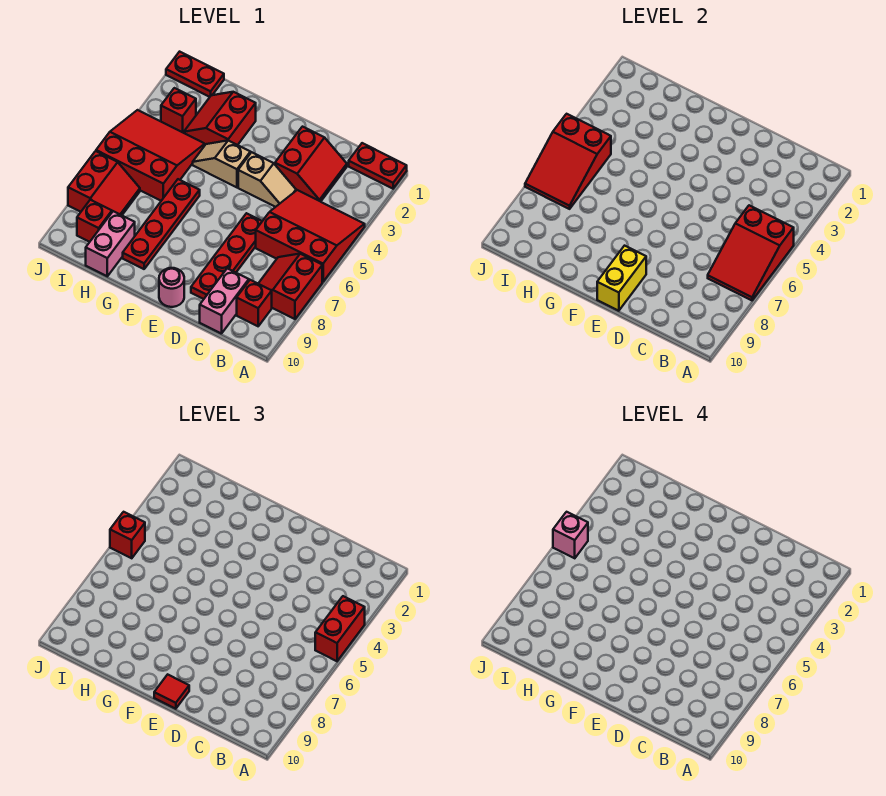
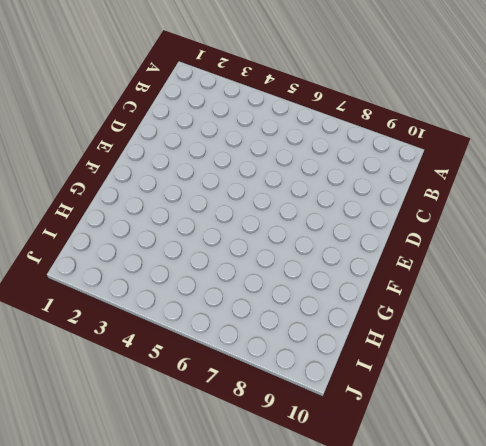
none -> red 1x2 plate [349,143,407,189]
none -> red 3x3 slope [256,190,365,282]
none -> red 2x2 slope [258,254,322,319]

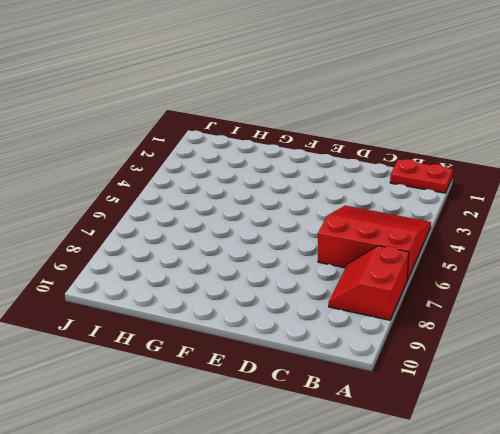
none -> red 1x1 brick [237,280,272,326]
none -> red 2x2 slope [275,127,347,202]
none -> pink 1x2 brick [200,268,249,334]

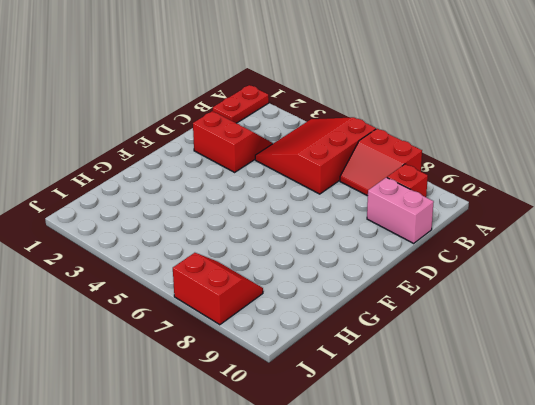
none -> tan 1x2 slope [238,152,296,207]
none -> red 1x4 plate [191,213,262,299]
none -> pink 1x1 round brick [159,268,184,307]

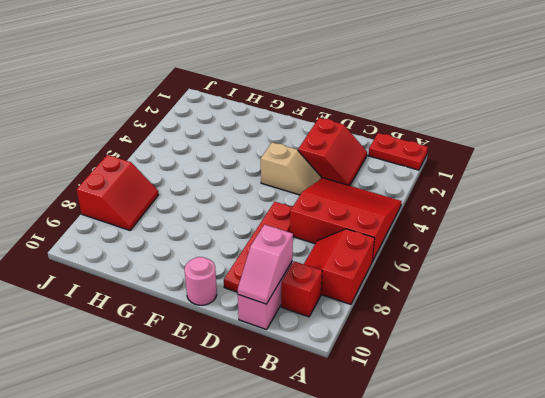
pink 1x2 slope [238,225,293,304] -> none
none -> tan 1x2 slope [193,141,250,187]
none -> red 2x2 slope [184,92,256,145]
none -> red 1x4 plate [123,179,200,269]

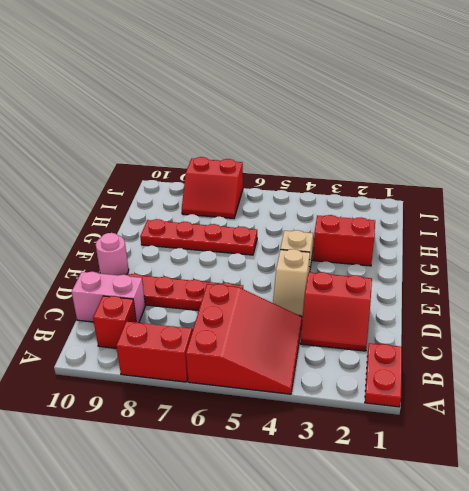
none -> red 3x3 slope [96,110,205,201]
none -> pink 1x2 brick [86,211,135,276]
none -> red 1x2 plate [166,52,224,97]

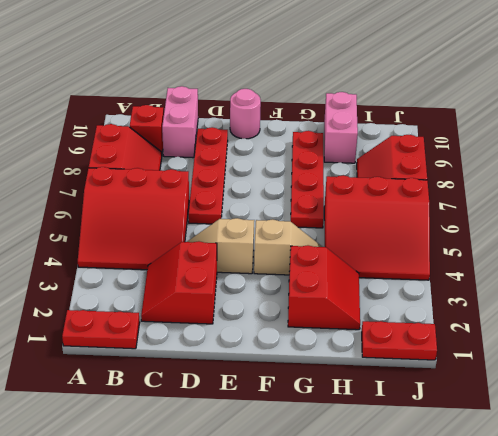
none -> red 1x1 brick [161,88,196,133]
none -> red 1x1 brick [77,200,112,242]
none -> red 2x3 slope [708,205,794,300]

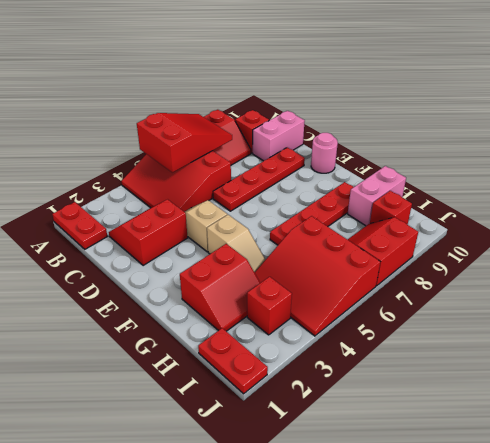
none -> yellow 1x2 brick [597,246,646,311]
none -> red 2x3 slope [525,114,611,209]
none -> red 1x2 brick [315,596,365,661]

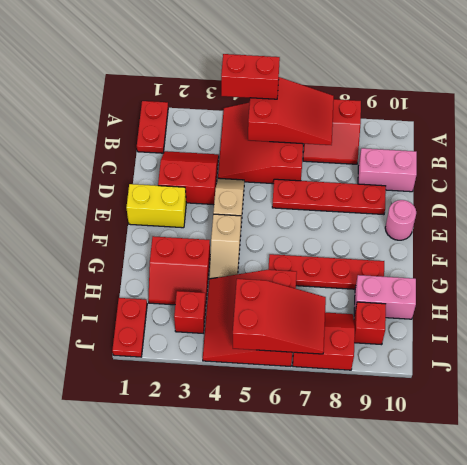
yellow 1x2 brick [126,184,186,228] -> yellow 1x2 brick moved to [597,246,646,311]
none -> red 1x1 brick [237,280,272,326]
none -> red 1x1 tile [154,674,189,709]
none -> red 1x1 brick [110,512,145,558]

